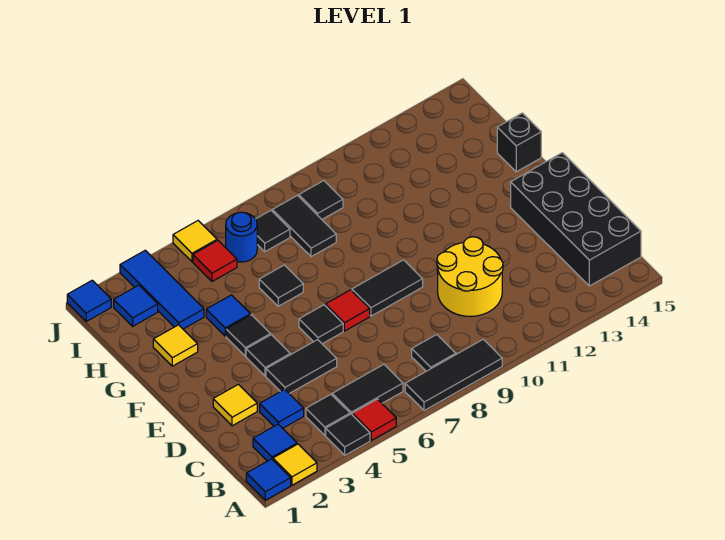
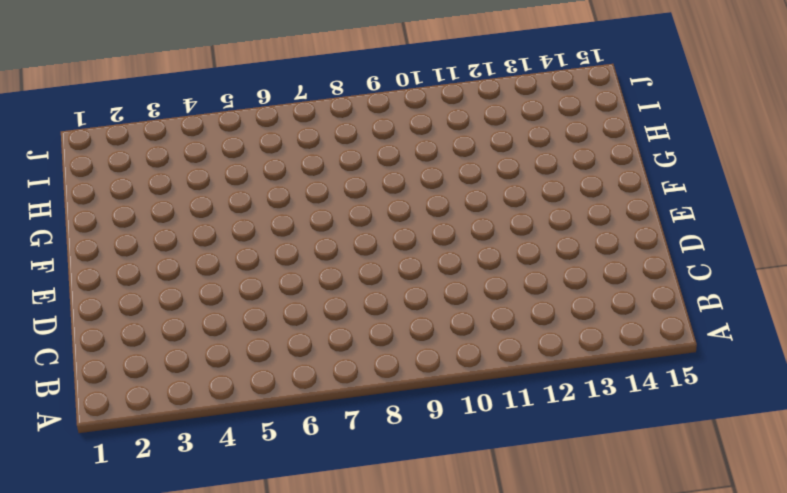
none -> blue 1x1 tile [246,459,291,500]
none -> yellow 1x1 tile [273,444,317,485]
none -> black 1x1 tile [326,414,370,455]
none -> red 1x1 tile [352,399,396,440]

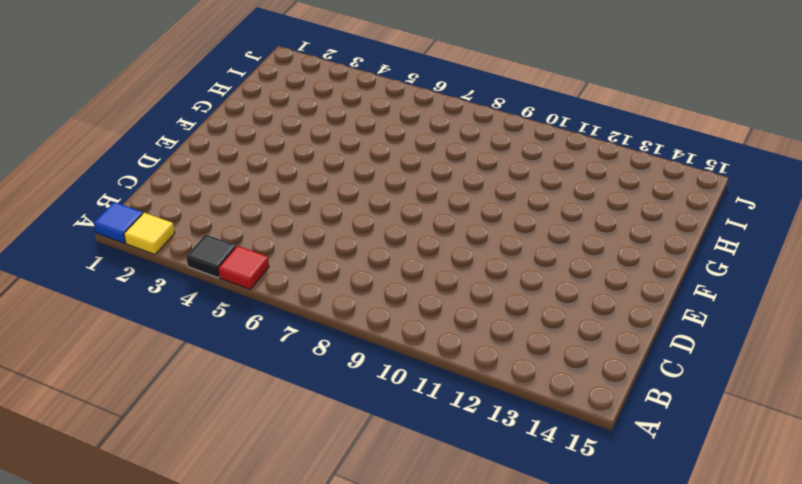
none -> black 1x3 tile [405,339,502,411]
none -> blue 1x1 tile [253,424,297,461]
none -> black 1x1 tile [306,394,350,435]
none -> black 1x2 tile [332,364,403,414]

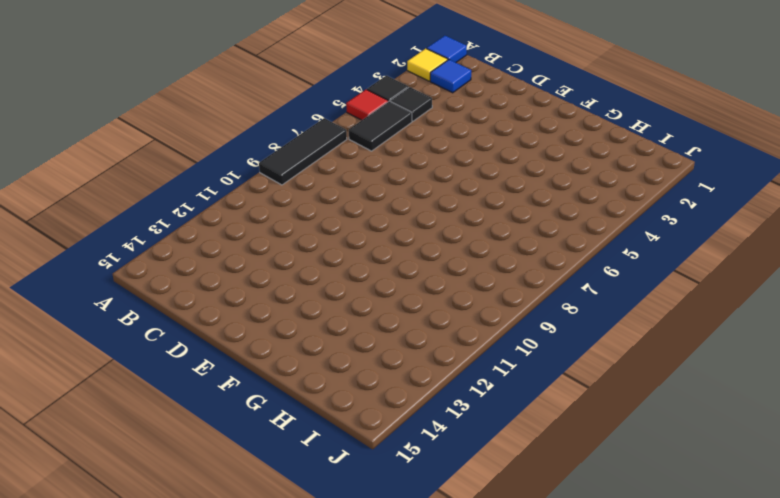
none -> black 1x1 tile [412,335,456,371]
none -> black 2x4 brick [511,153,641,286]
none -> blue 1x1 tile [260,389,304,428]
none -> yellow 2x2 round brick [437,237,503,316]

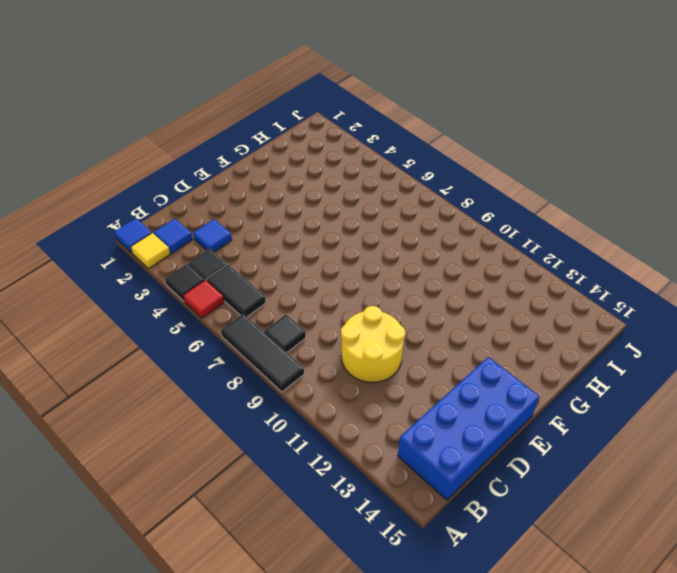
blue 2x4 brick [398,357,539,500] -> black 2x4 brick [511,153,641,286]
none -> yellow 1x1 tile [213,384,257,426]
none -> black 1x2 tile [266,340,337,394]
none -> black 1x1 tile [246,335,290,376]
none -> black 1x1 tile [299,305,343,344]

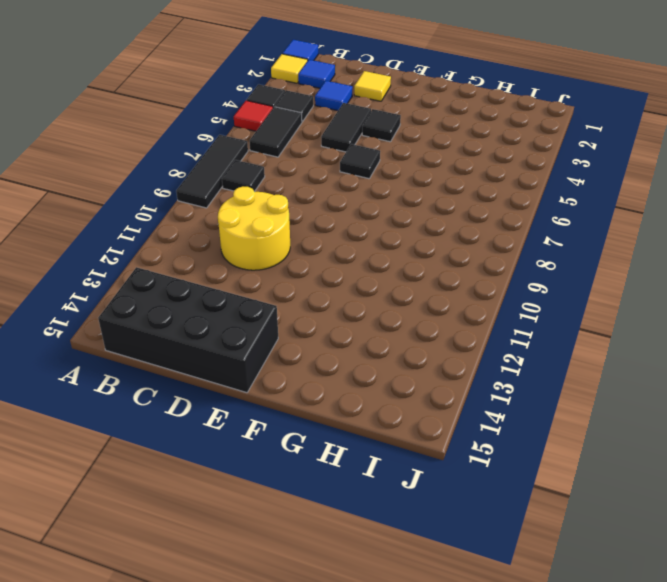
none -> red 1x1 tile [326,290,370,331]
none -> black 1x2 tile [352,260,423,316]
none -> black 1x1 tile [226,315,270,356]
none -> yellow 1x1 tile [153,325,198,366]

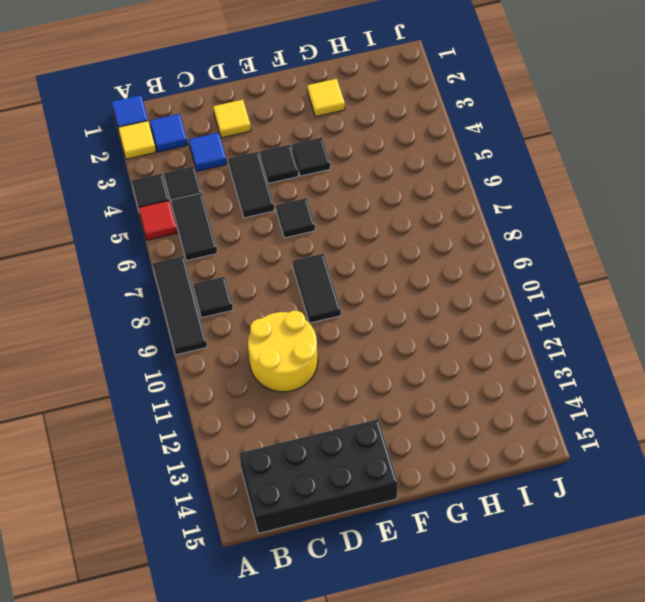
none -> red 1x1 tile [326,290,370,331]
none -> blue 1x1 tile [206,295,250,336]
none -> black 1x1 tile [259,265,303,306]
none -> black 1x1 brick [497,113,541,172]

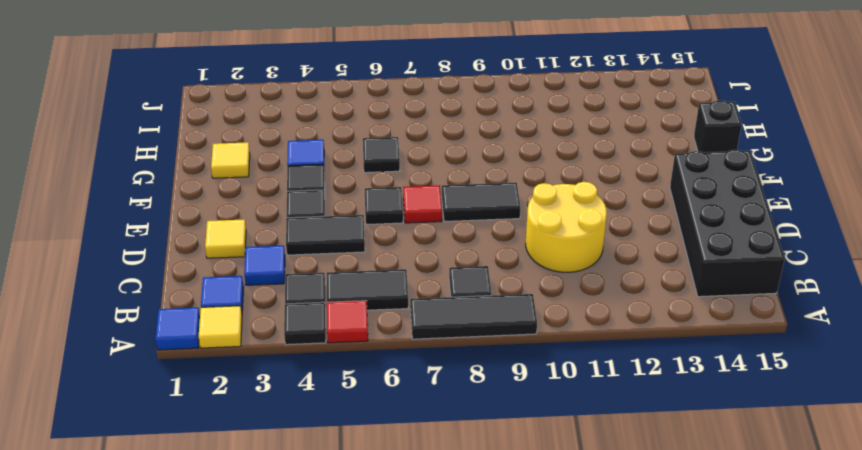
none -> blue 1x3 tile [120,250,204,329]
none -> black 1x2 tile [272,196,336,257]
none -> blue 1x1 tile [114,285,158,326]
none -> red 1x1 tile [193,241,237,281]

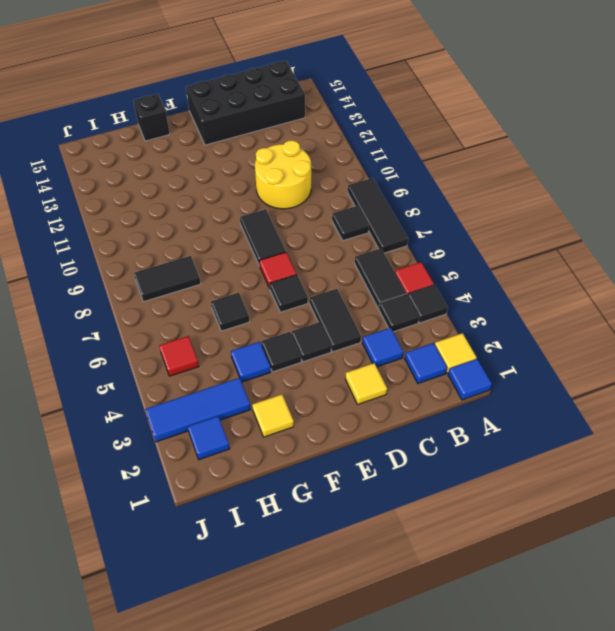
none -> blue 1x1 round brick [226,212,257,262]
none -> black 1x1 tile [256,211,290,252]
none -> black 1x1 tile [299,181,343,219]
none -> blue 1x1 tile [67,280,111,321]

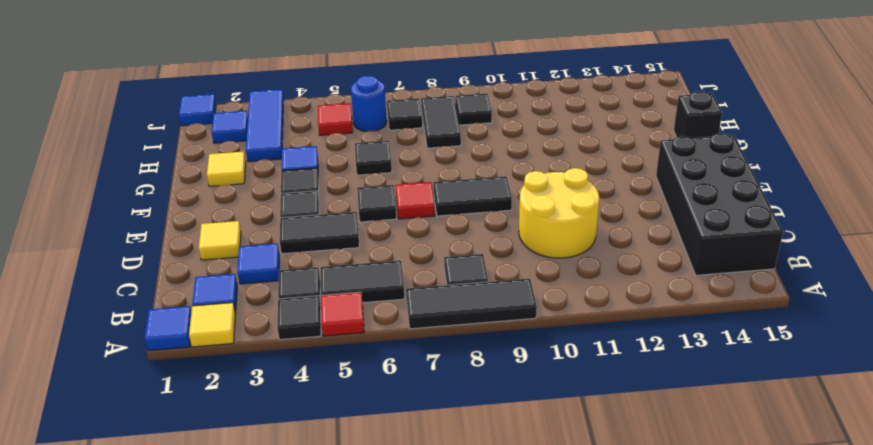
none -> yellow 1x1 tile [173,221,217,262]

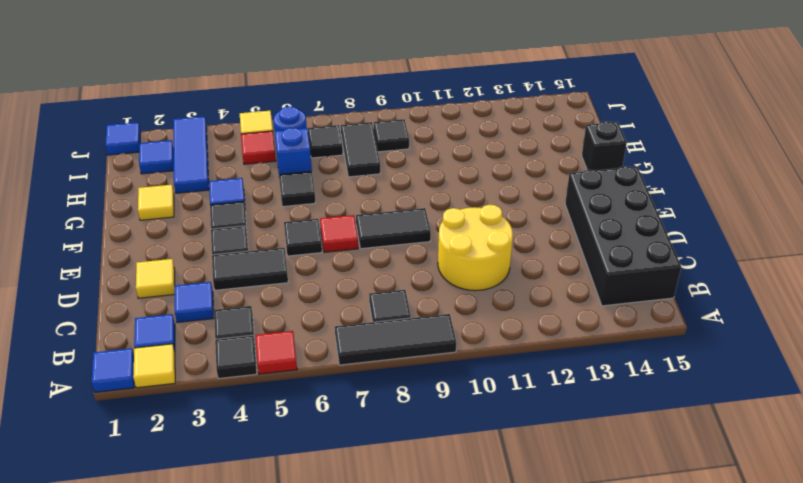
blue 1x1 brick [275,128,312,174] -> none
none -> black 1x2 tile [332,364,403,414]

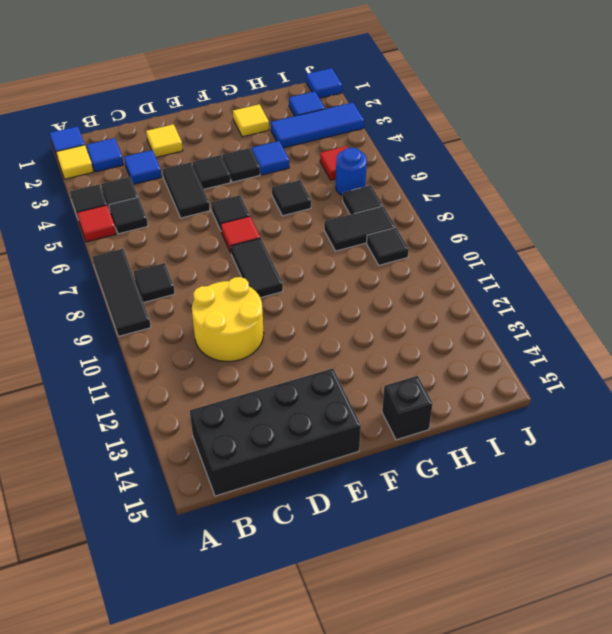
black 1x1 tile [109,197,148,234] -> black 1x2 tile [332,364,403,414]
none -> yellow 1x1 tile [173,221,217,262]

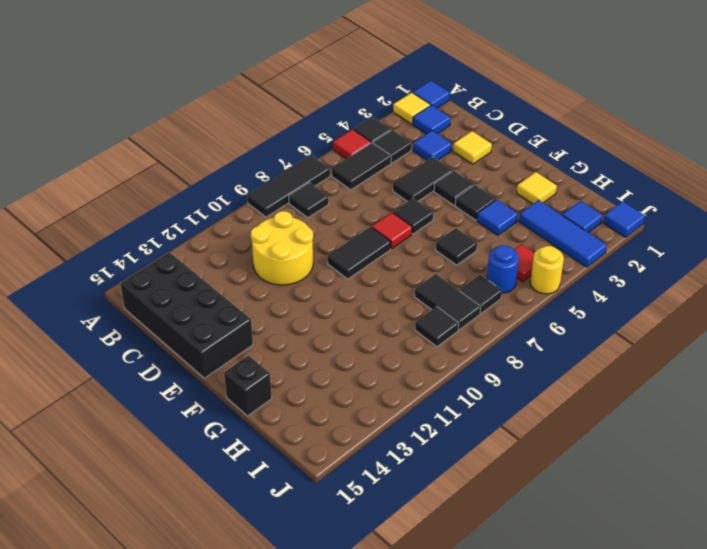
yellow 1x1 round brick [530,246,564,294] -> yellow 1x1 tile [173,221,217,262]

